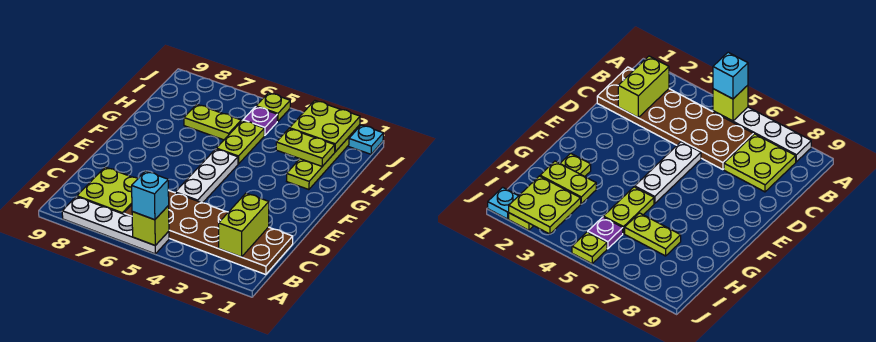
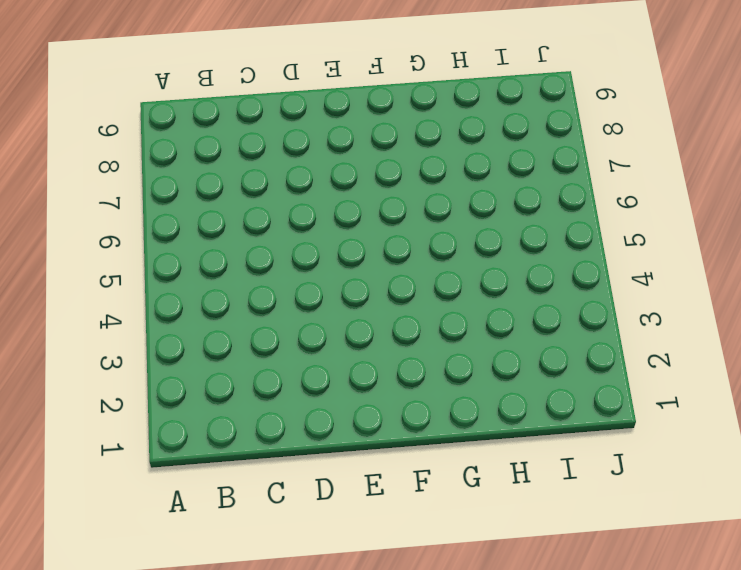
none -> white 1x4 plate [62,197,169,254]
none -> brown 2x6 plate [124,190,293,275]
none -> lime 2x2 plate [77,167,138,214]

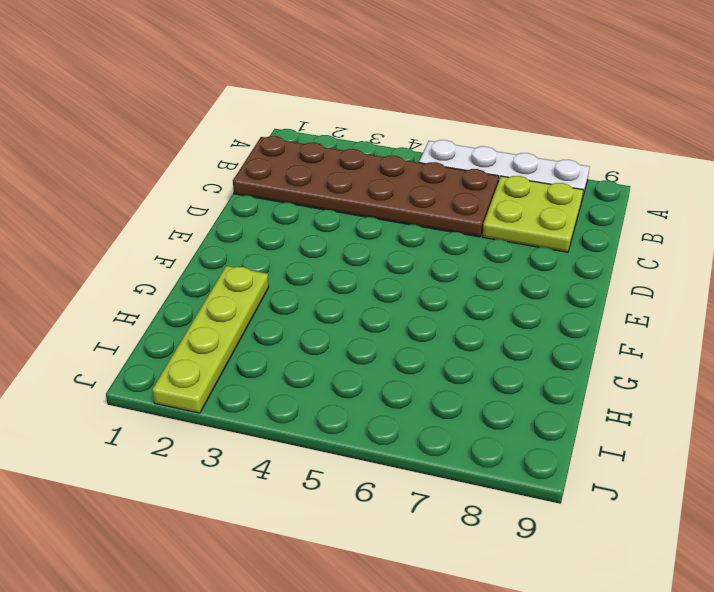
none -> white 1x3 plate [175,149,238,203]
none -> lime 1x2 plate [216,120,264,164]
none -> lime 1x2 plate [184,104,241,140]

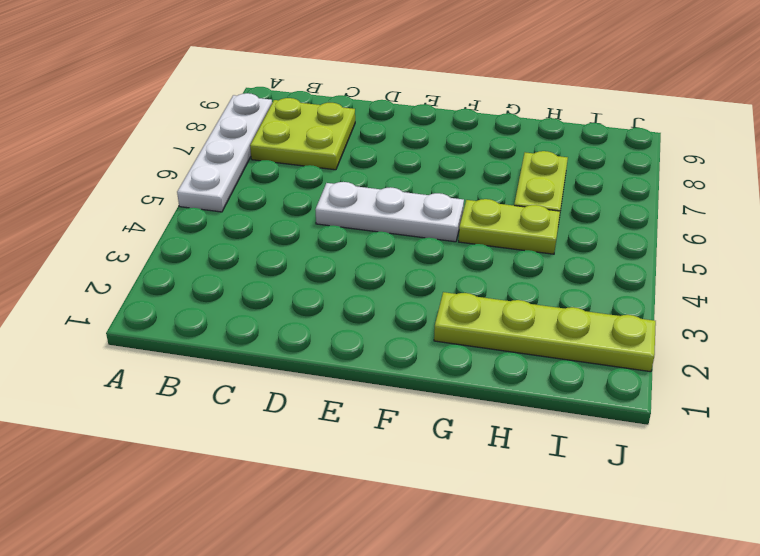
none -> brown 2x6 plate [124,190,293,275]
none -> purple 1x1 plate [243,107,277,136]
none -> cyan 1x1 plate [349,125,383,154]

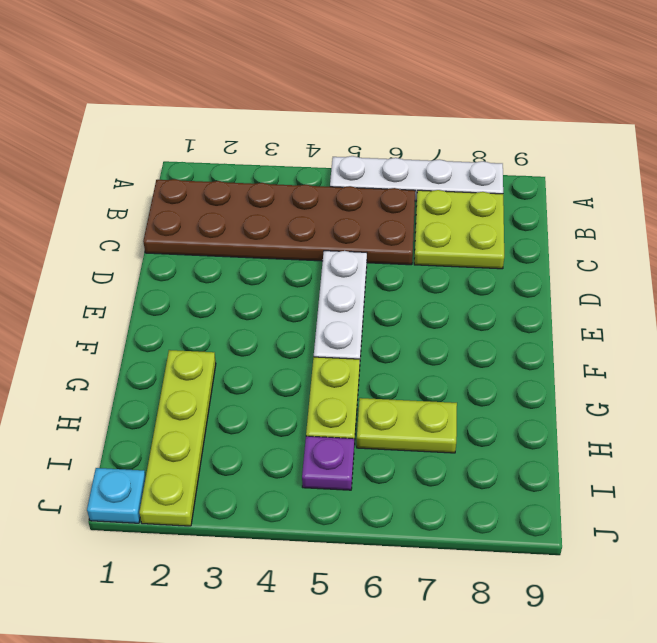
none -> lime 1x1 plate [256,93,290,121]
none -> lime 1x1 brick [132,206,169,245]
none -> lime 1x2 brick [219,193,269,257]

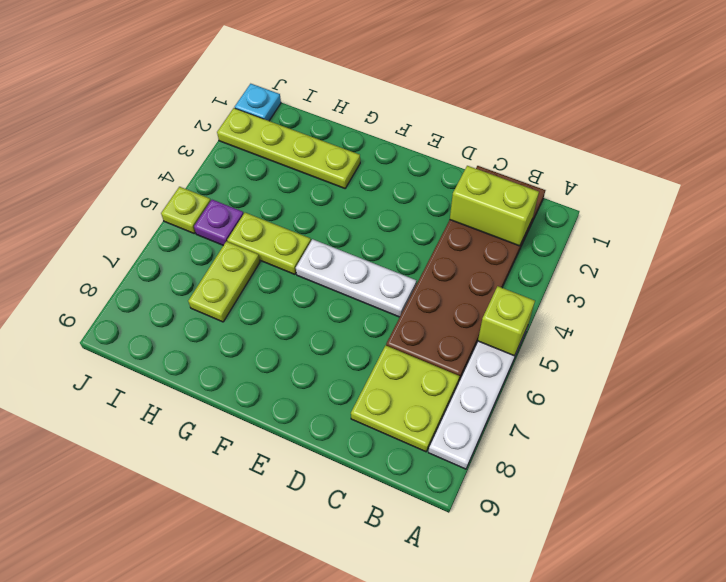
none -> lime 1x2 plate [276,129,335,166]
none -> lime 2x2 plate [289,101,360,152]
none -> cyan 1x1 brick [132,171,169,220]

